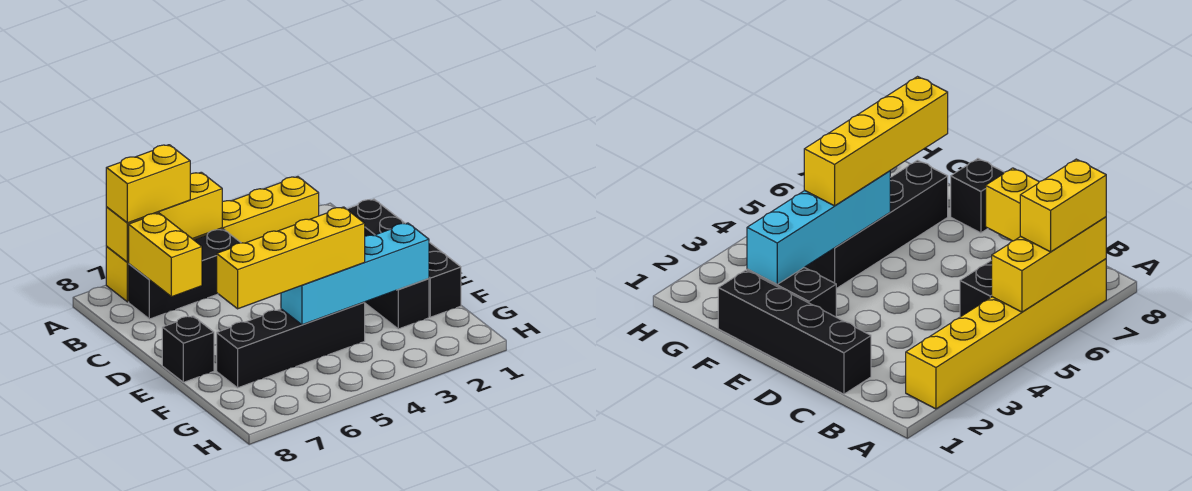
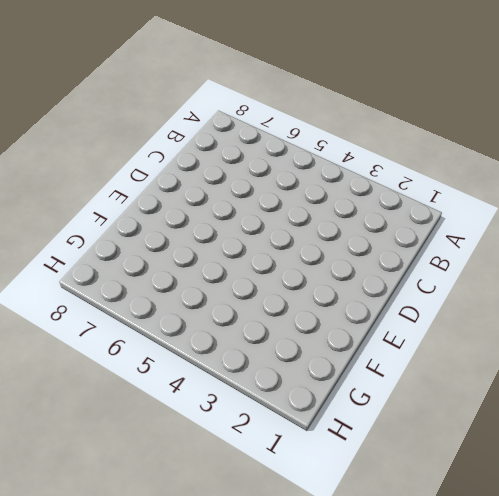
none -> yellow 1x6 brick [106,177,319,302]
none -> black 1x3 brick [129,229,241,319]

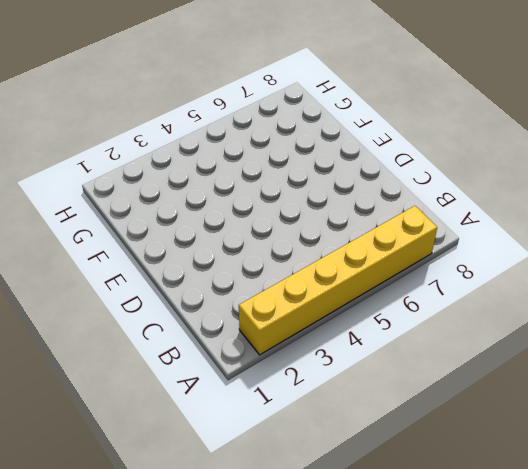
none -> black 1x3 brick [129,229,241,319]
none -> black 1x4 brick [347,199,461,317]

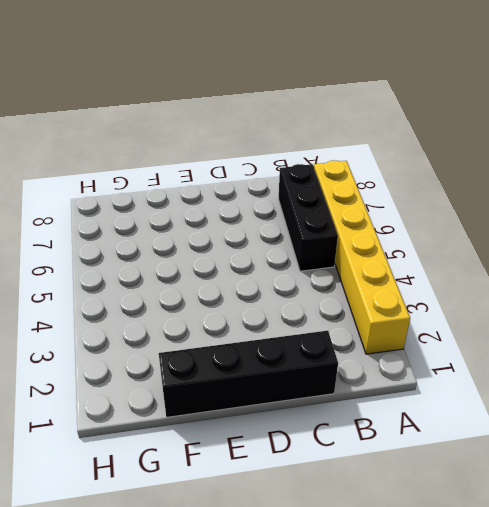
none -> black 1x2 brick [365,279,429,329]
none -> black 1x1 brick [162,316,214,382]

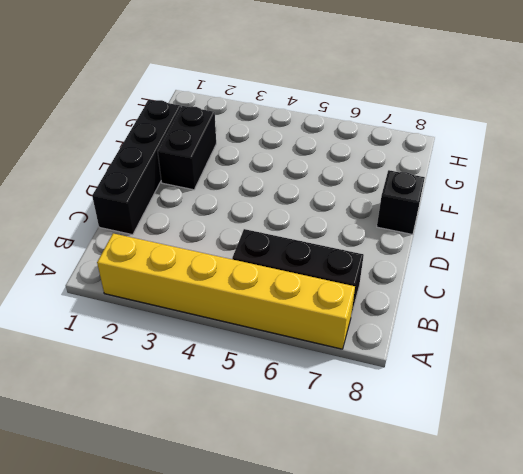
none -> black 1x4 brick [217,302,365,388]
none -> yellow 1x3 brick [106,172,222,262]

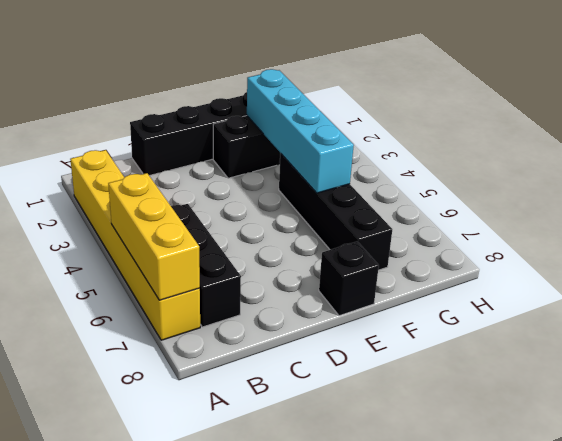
none -> yellow 1x2 brick [129,213,202,297]
none -> yellow 1x2 brick [106,145,190,223]

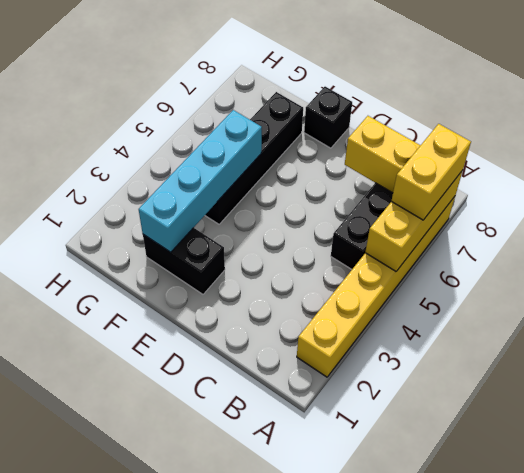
none -> black 1x4 brick [347,199,461,317]
none -> yellow 1x4 brick [217,207,365,309]

